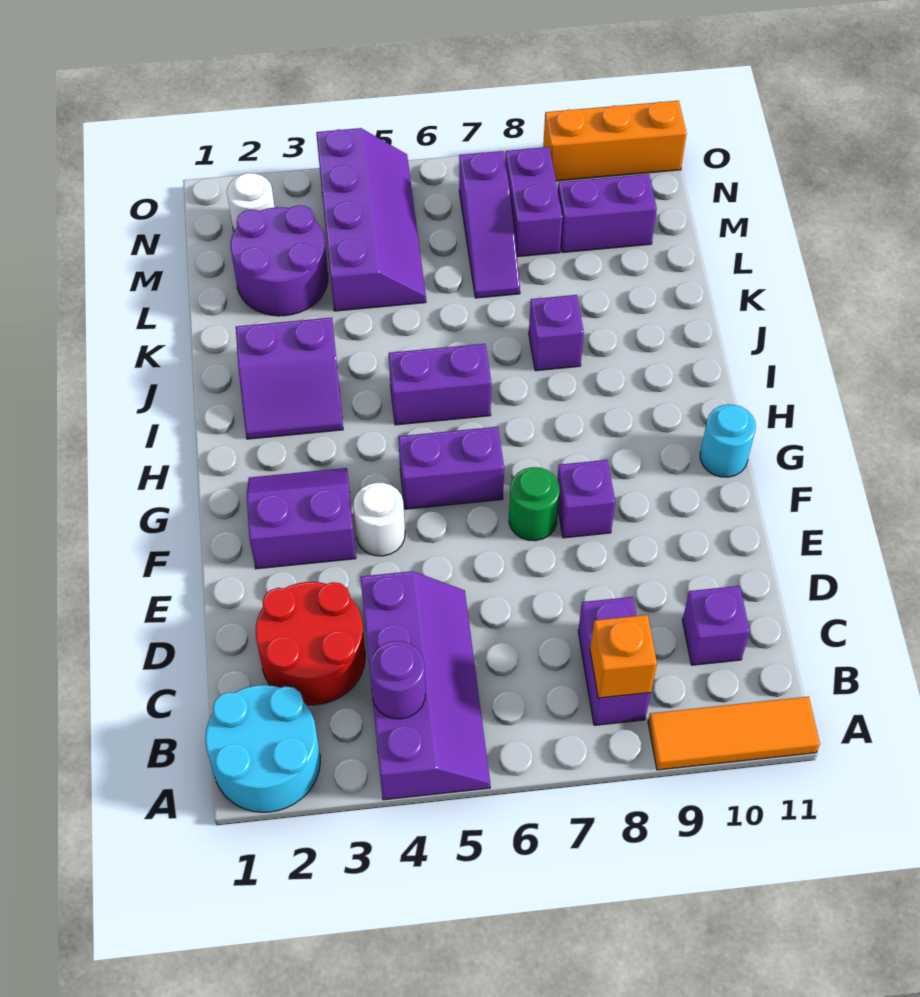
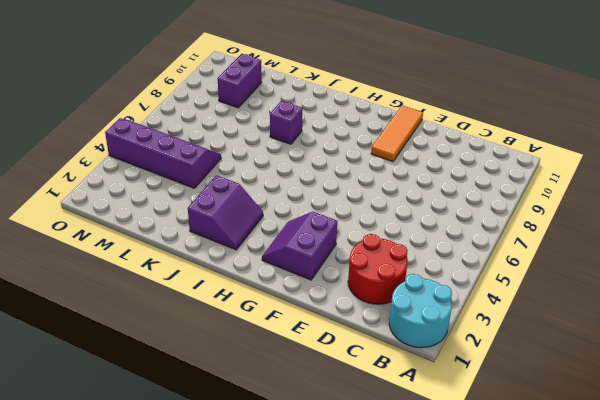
orange 1x3 tile [371,105,423,162] -> orange 1x3 tile moved to [648,696,820,770]
none -> purple 2x4 slope [360,571,490,800]
none -> purple 1x2 brick [578,597,651,725]
none -> purple 1x1 brick [682,586,750,665]

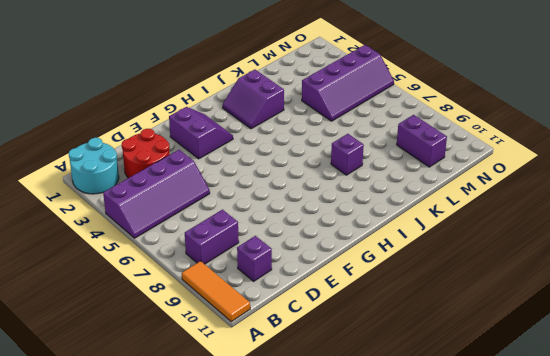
none -> white 1x1 round brick [353,483,405,556]
none -> green 1x1 round brick [509,467,560,541]
none -> purple 1x1 brick [557,460,615,538]

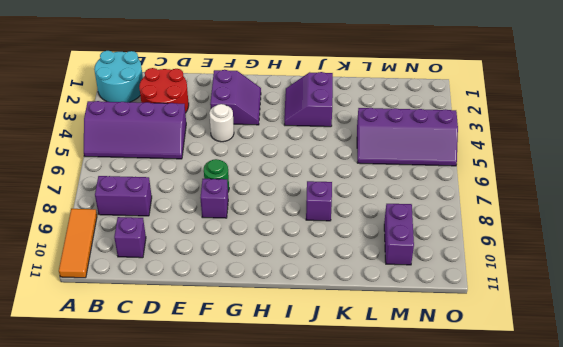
none -> purple 1x2 brick [398,427,504,509]
none -> cyan 1x1 round brick [700,404,756,477]
none -> purple 1x2 brick [389,344,491,425]

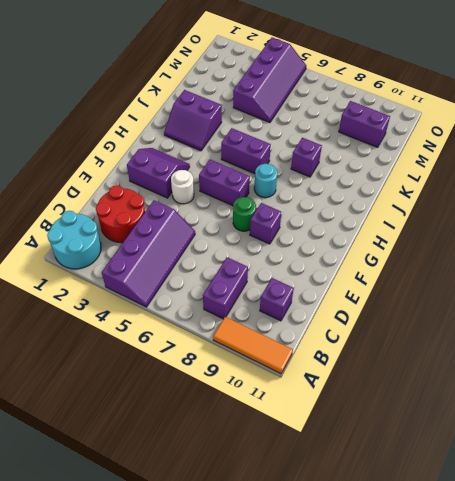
cyan 1x1 round brick [254,164,277,198] -> cyan 1x1 round brick moved to [700,404,756,477]
none -> purple 2x2 round brick [231,205,328,316]
none -> purple 1x3 slope [459,151,520,298]
none -> purple 1x2 brick [505,147,562,257]

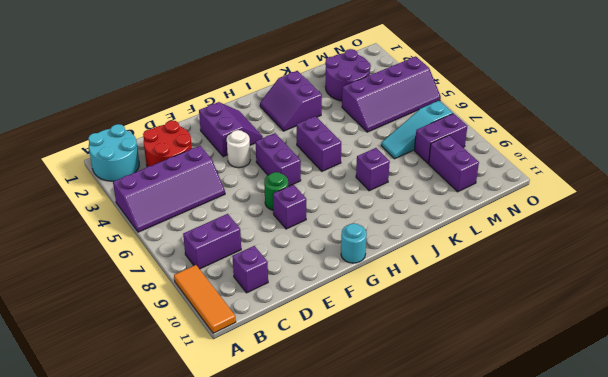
cyan 1x3 slope [381,101,453,159] -> purple 1x3 slope [459,151,520,298]
none -> white 1x1 round brick [227,173,274,231]
none -> orange 1x3 brick [543,101,687,181]
none -> purple 1x1 round brick [370,641,425,719]

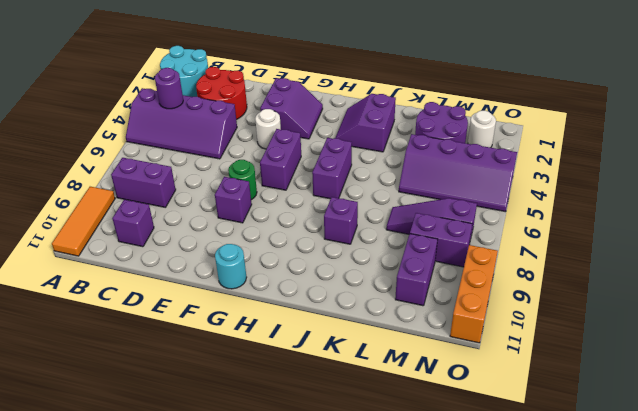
none -> orange 1x1 brick [590,615,657,698]

